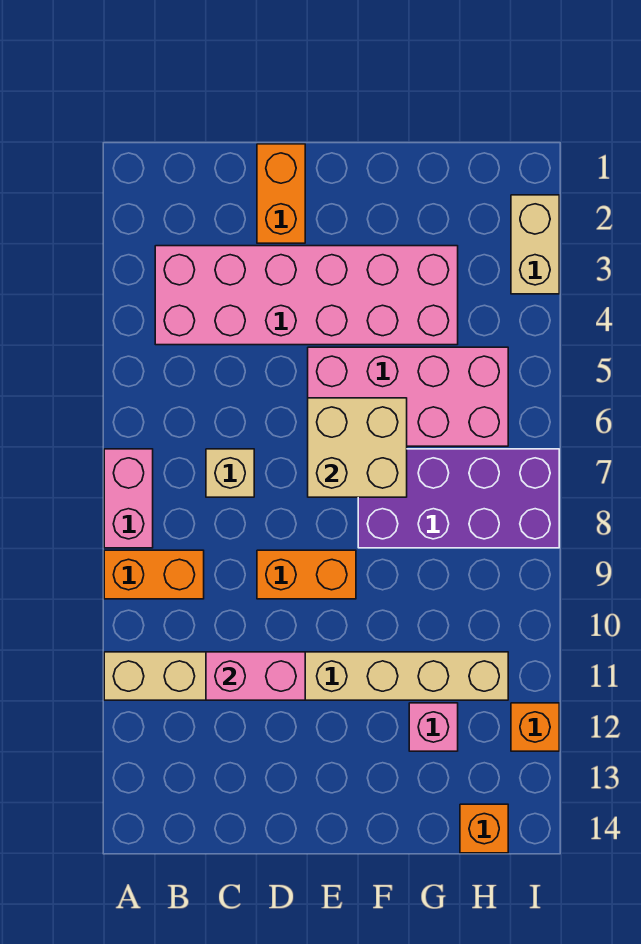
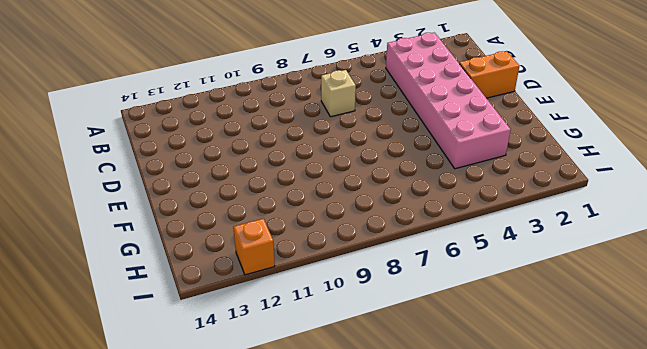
none -> pink 1x2 brick [104,449,153,548]
none -> orange 1x2 brick [104,550,204,599]
none -> tan 1x8 brick [104,652,508,700]

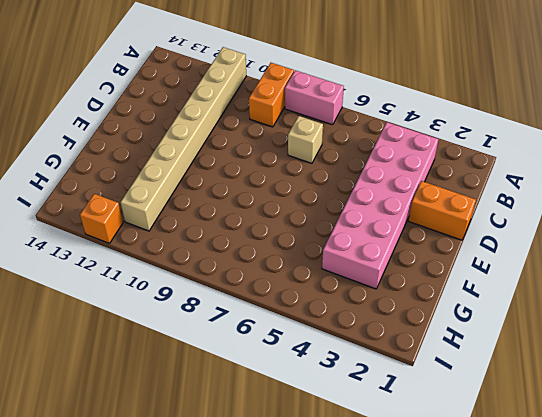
none -> orange 1x2 brick [257,550,356,599]
none -> pink 2x4 brick [308,347,508,446]
none -> purple 2x4 brick [358,449,559,548]

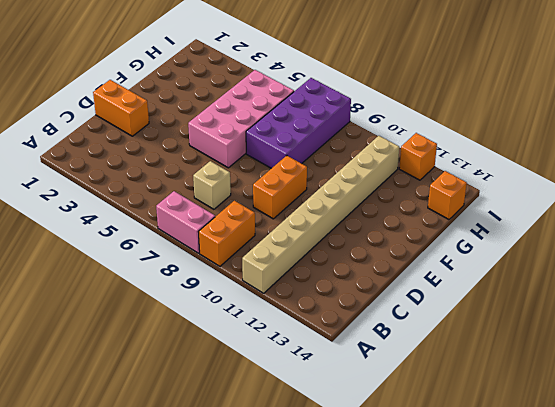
none -> pink 2x6 brick [155,246,458,345]
none -> pink 1x1 brick [409,703,458,751]
none -> tan 1x2 brick [511,195,559,294]

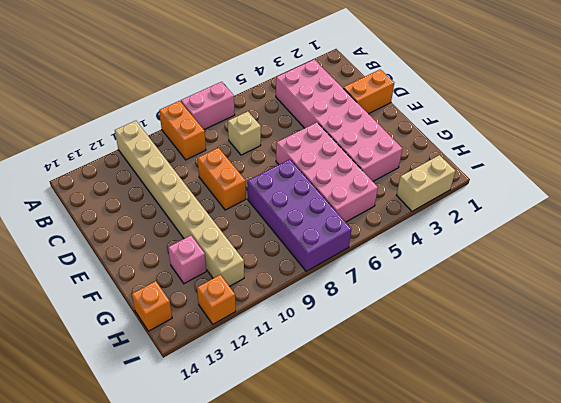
none -> pink 1x2 brick [206,652,305,700]
none -> tan 2x2 brick [308,398,407,497]

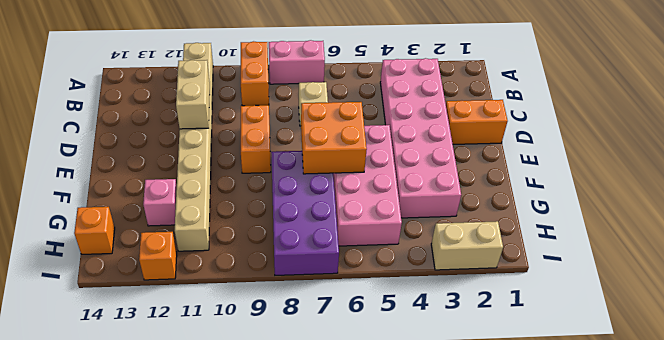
tan 1x2 brick [176,60,210,129] -> pink 1x2 brick [206,652,305,700]
orange 2x2 brick [301,102,367,174] -> tan 2x2 brick [308,398,407,497]

